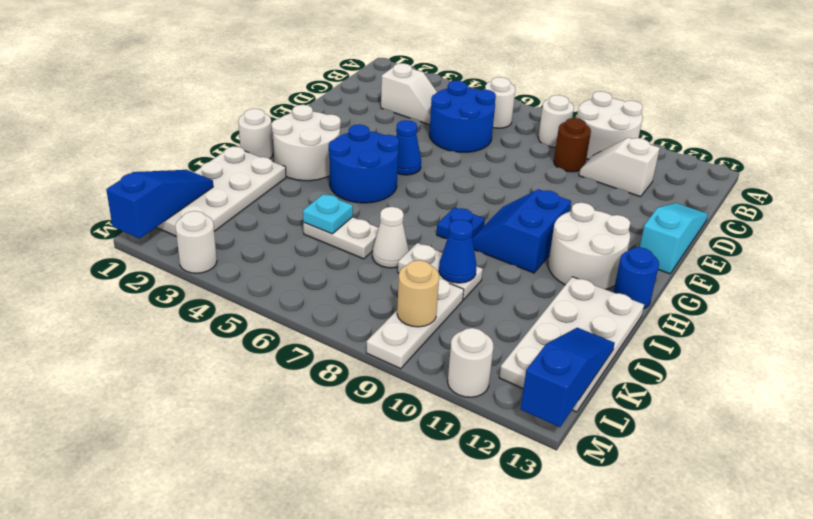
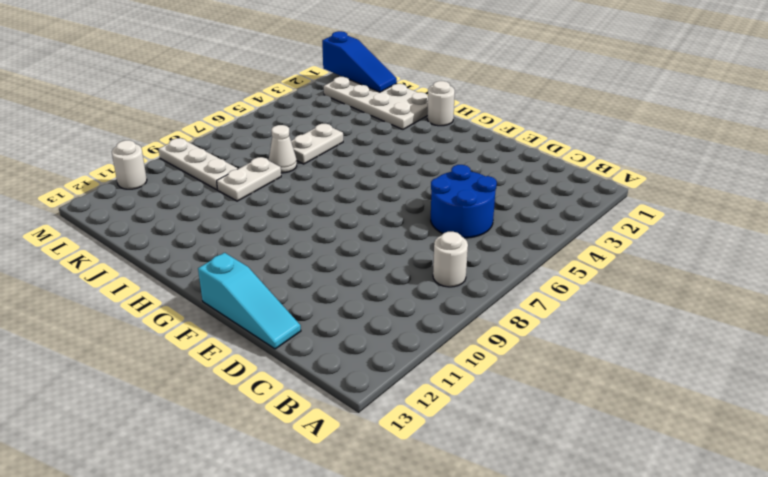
none -> white 2x2 round brick [577,91,643,160]
none -> white 1x1 round brick [485,77,515,128]
none -> white 1x2 slope [381,63,437,125]

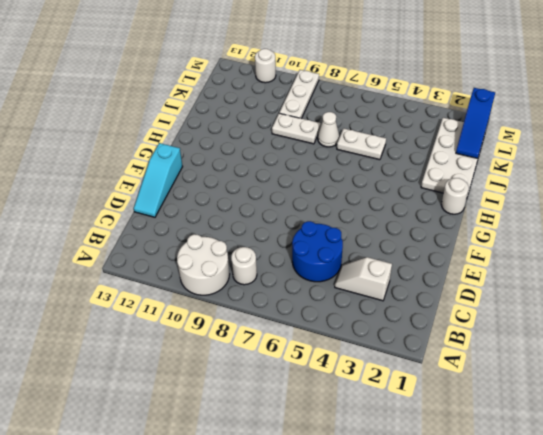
none -> white 1x1 round brick [485,77,515,128]
none -> brown 1x1 round brick [554,118,591,172]
none -> white 1x2 slope [579,138,660,197]

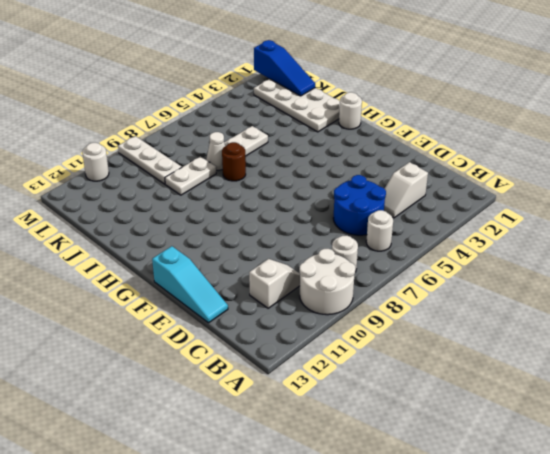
brown 1x1 round brick [222,142,246,181] -> brown 1x1 round brick moved to [554,118,591,172]
none -> blue 1x1 cone [396,120,421,175]
none -> white 2x2 round brick [272,105,341,181]
none -> blue 2x2 round brick [329,124,399,203]

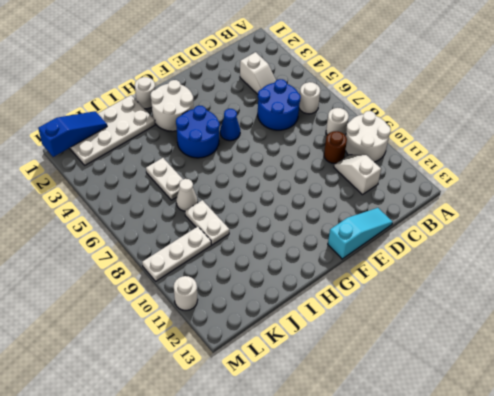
none -> blue 2x2 slope [472,189,571,273]
none -> white 2x2 round brick [548,203,631,289]
none -> blue 1x1 plate [437,207,485,239]

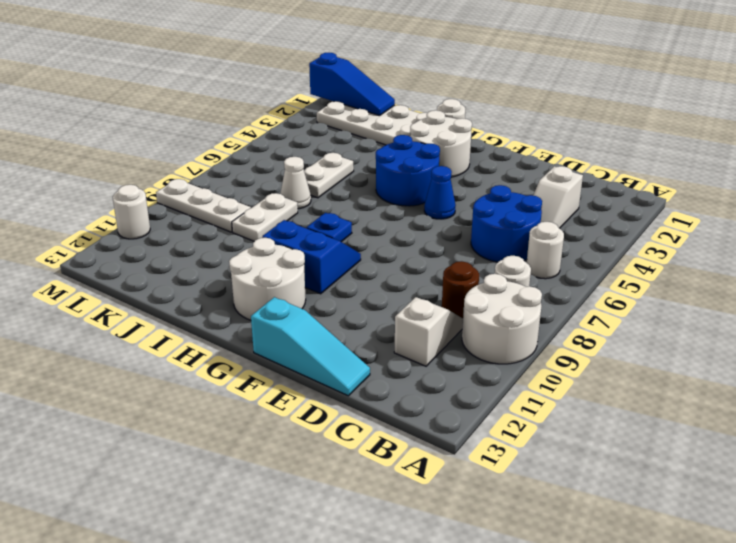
none -> blue 1x1 round brick [614,247,659,309]
none -> white 2x4 plate [499,277,644,412]
none -> white 1x1 round brick [175,211,217,273]

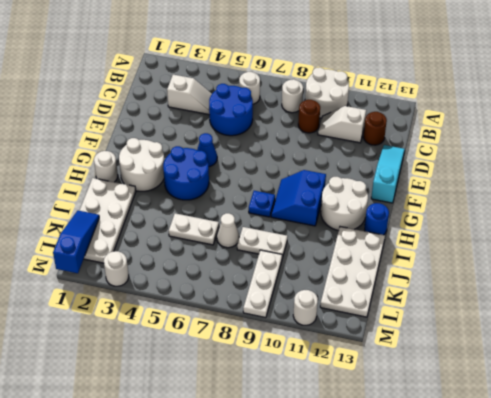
brown 1x1 round brick [363,112,387,145] -> none
none -> cyan 1x1 plate [303,194,353,234]
none -> blue 1x1 cone [439,220,477,283]
none -> blue 1x3 slope [521,328,615,427]

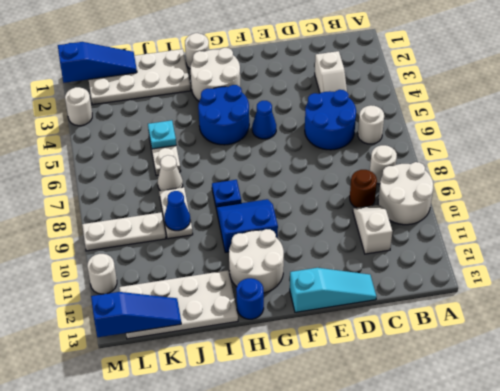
none -> tan 1x1 round brick [397,260,439,327]

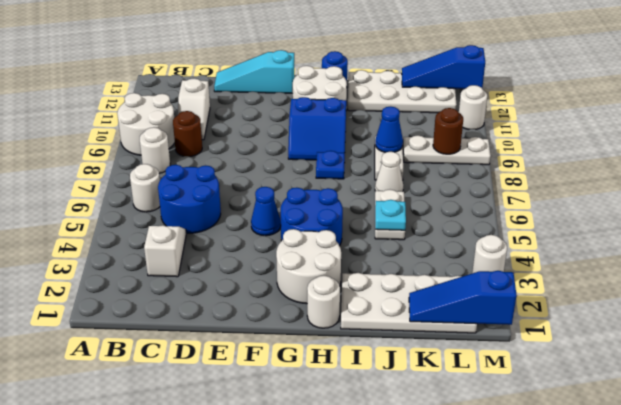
brown 1x1 round brick [433,108,463,154] -> tan 1x1 round brick [397,260,439,327]

